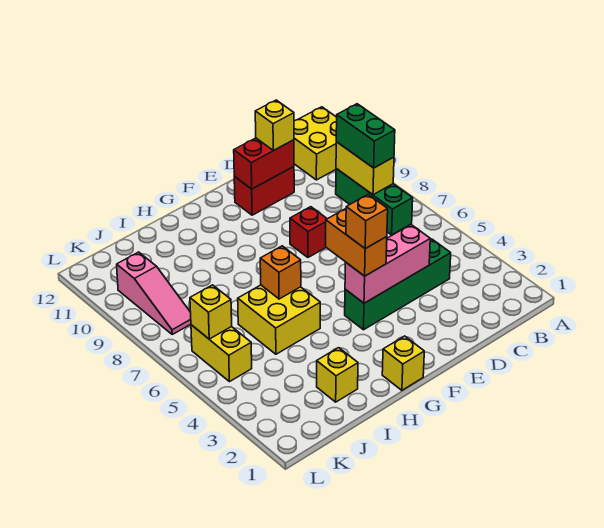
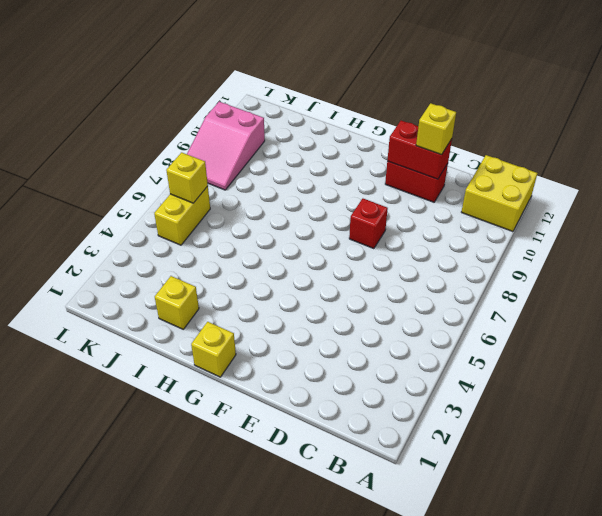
pink 2x3 slope [187,102,265,190] -> pink 1x3 slope [117,252,191,334]
none -> green 1x3 brick [336,169,413,235]
none -> green 1x4 brick [345,239,451,330]
none -> yellow 2x2 brick [238,285,320,354]

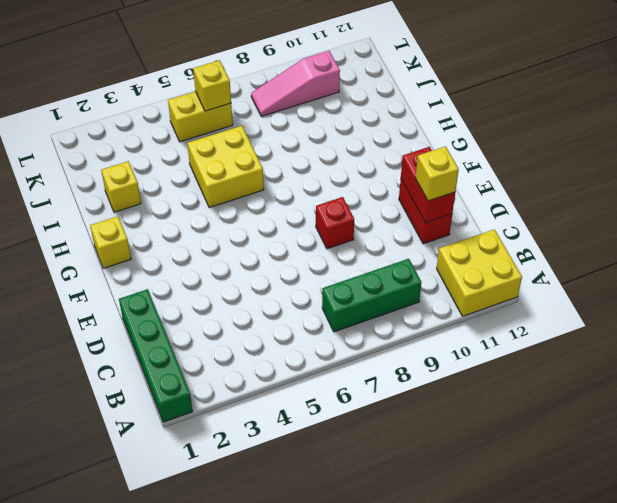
green 1x4 brick [119,289,193,422] -> green 1x4 brick moved to [345,239,451,330]
none -> yellow 1x2 brick [336,142,394,195]
none -> pink 1x3 brick [345,225,430,303]
none -> orange 1x1 brick [260,246,301,299]

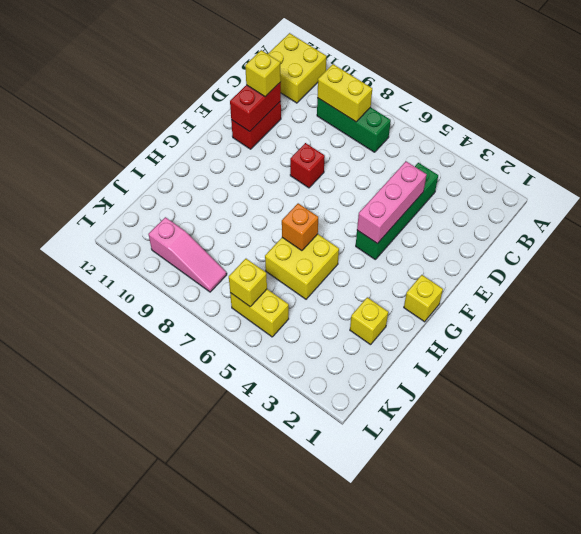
none -> green 1x2 brick [336,104,395,168]
none -> orange 1x2 brick [326,209,387,276]
none -> orange 1x1 brick [346,195,388,249]

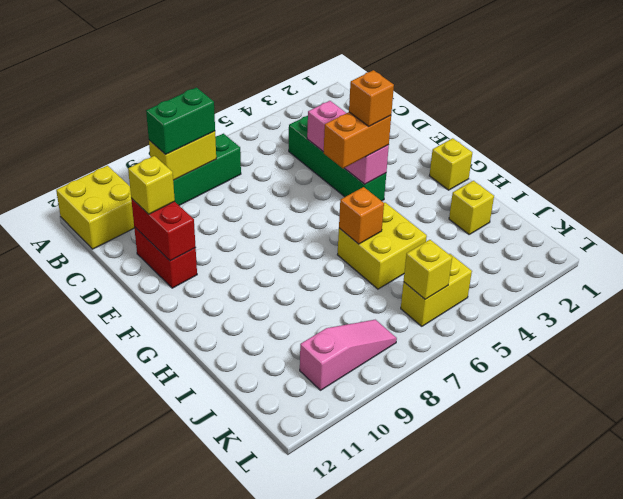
none -> red 1x1 brick [290,207,327,257]

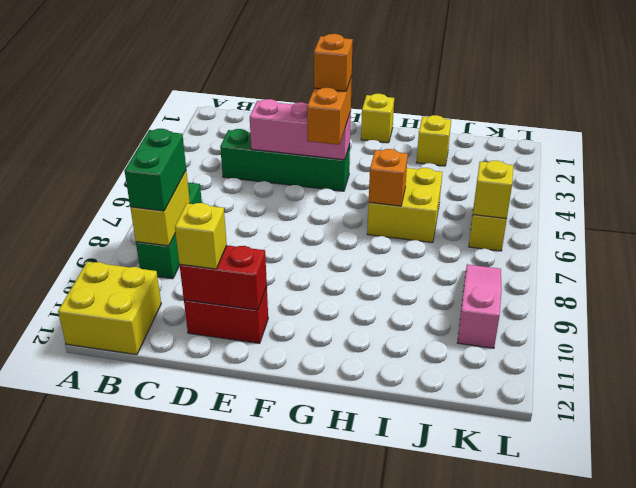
none -> red 1x1 brick [290,207,327,257]

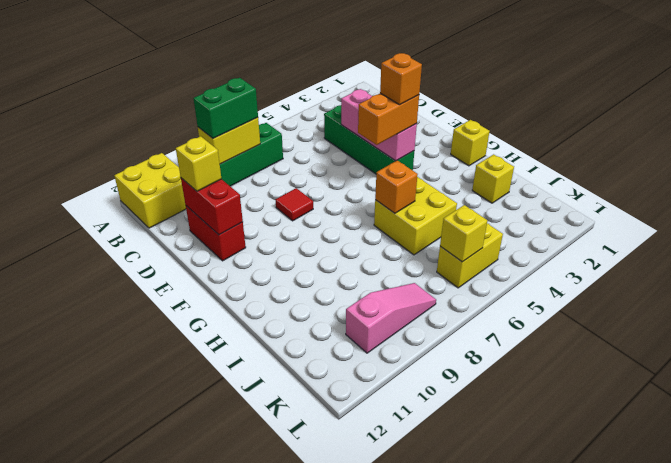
red 1x1 tile [276,188,313,221] -> red 1x1 brick [290,207,327,257]

